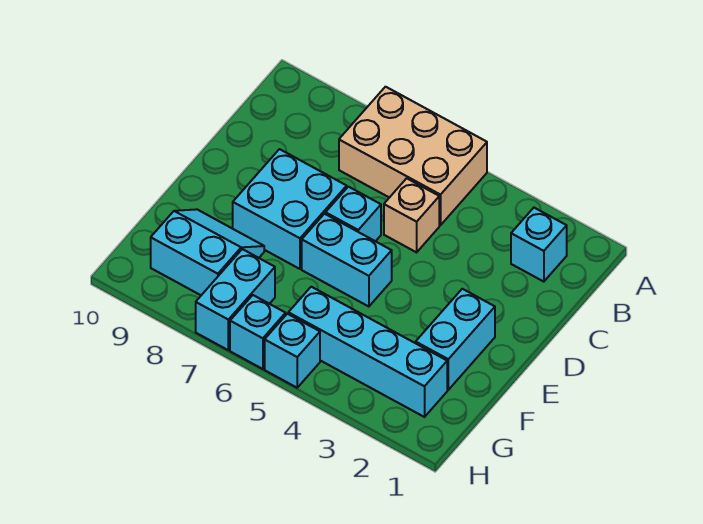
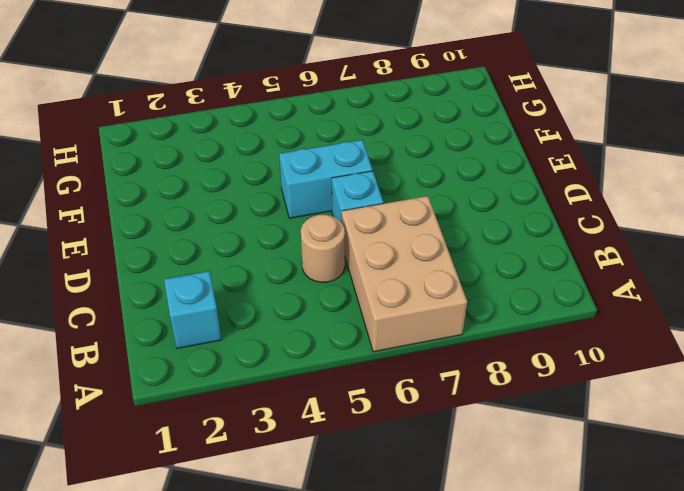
tan 2x3 brick [342,196,467,352] -> tan 2x3 brick turned to [339,87,487,225]
tan 1x1 round brick [301,215,345,283] -> tan 1x1 brick [384,178,439,252]
none -> cyan 2x2 brick [233,149,347,269]
none -> cyan 1x2 brick [416,289,495,390]
none -> cyan 2x2 slope [151,209,264,295]

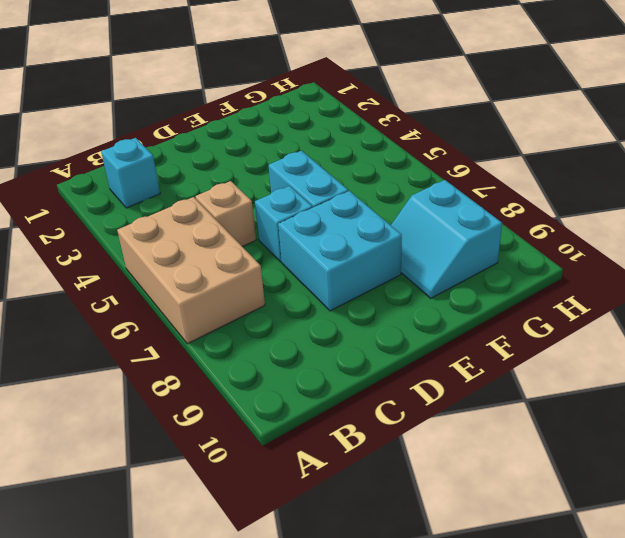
none -> cyan 1x2 brick [416,289,495,390]
none -> cyan 1x4 brick [288,287,447,417]
none -> cyan 1x2 brick [196,249,275,350]

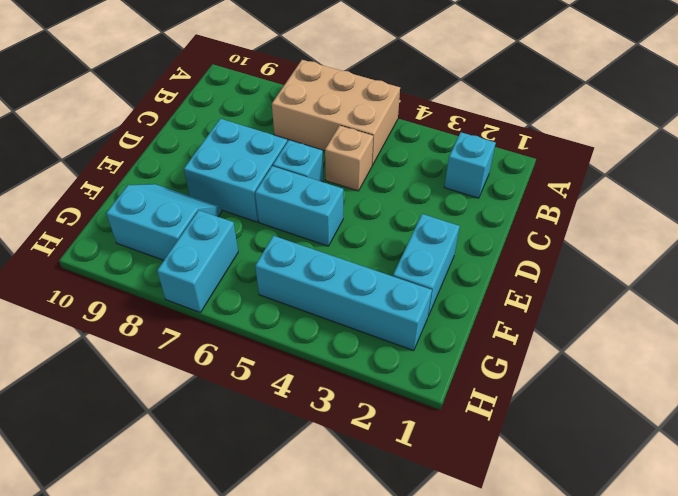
none -> cyan 1x1 brick [265,314,320,388]
none -> cyan 1x1 brick [230,295,286,369]

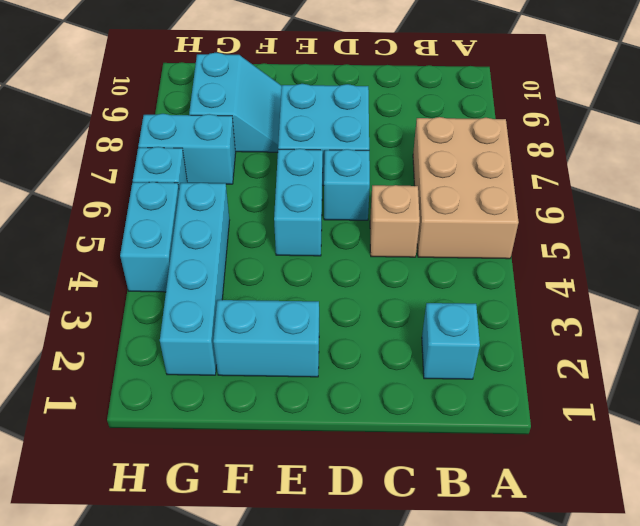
cyan 1x2 brick [120,182,179,292] -> cyan 1x1 brick [265,314,320,388]

